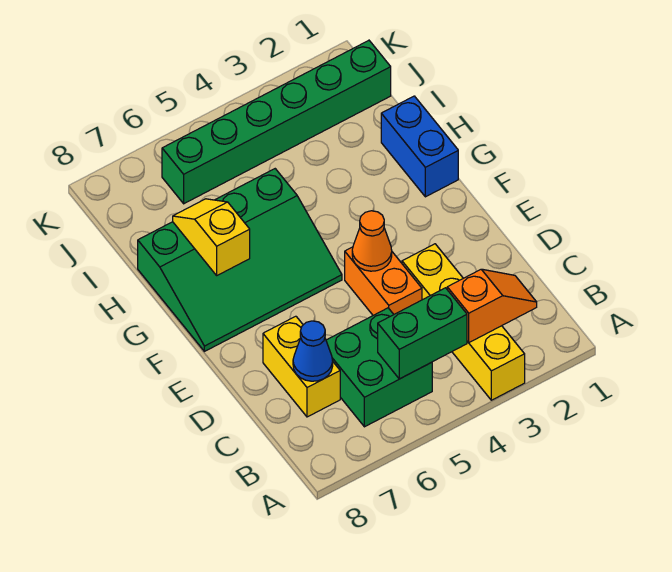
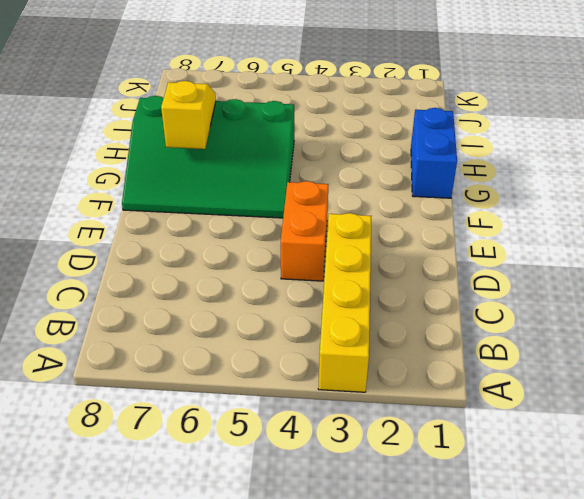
none -> green 2x2 brick [326,308,432,427]
none -> yellow 1x2 brick [263,316,340,417]
none -> green 1x6 brick [162,40,391,204]

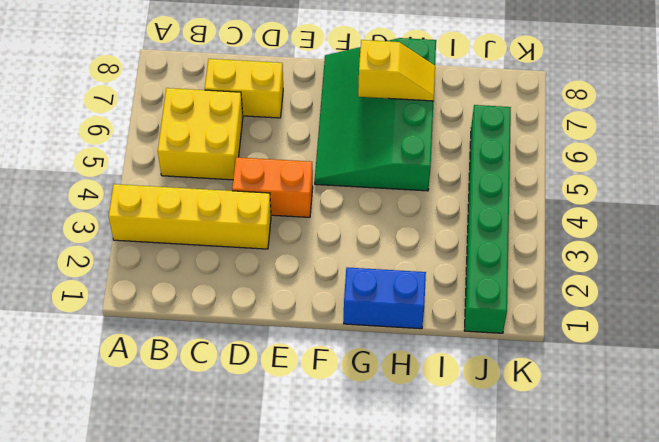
yellow 2x2 brick [158,88,243,180] -> green 2x2 brick [326,308,432,427]
none -> orange 1x2 slope [447,269,537,343]
none -> green 1x2 brick [378,288,467,379]
none -> blue 1x1 cone [293,321,333,381]

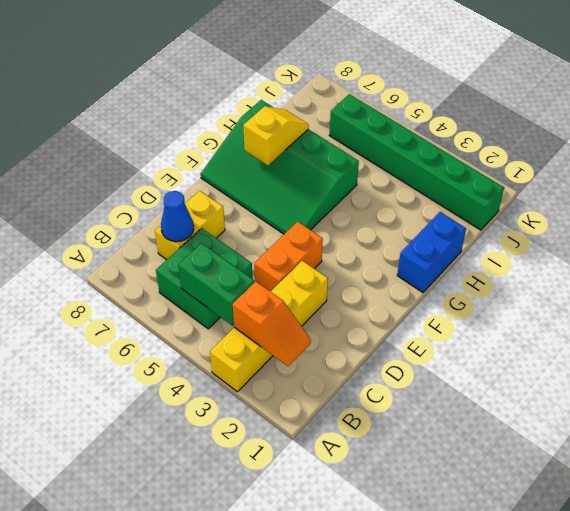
none -> orange 1x1 cone [352,211,392,271]

